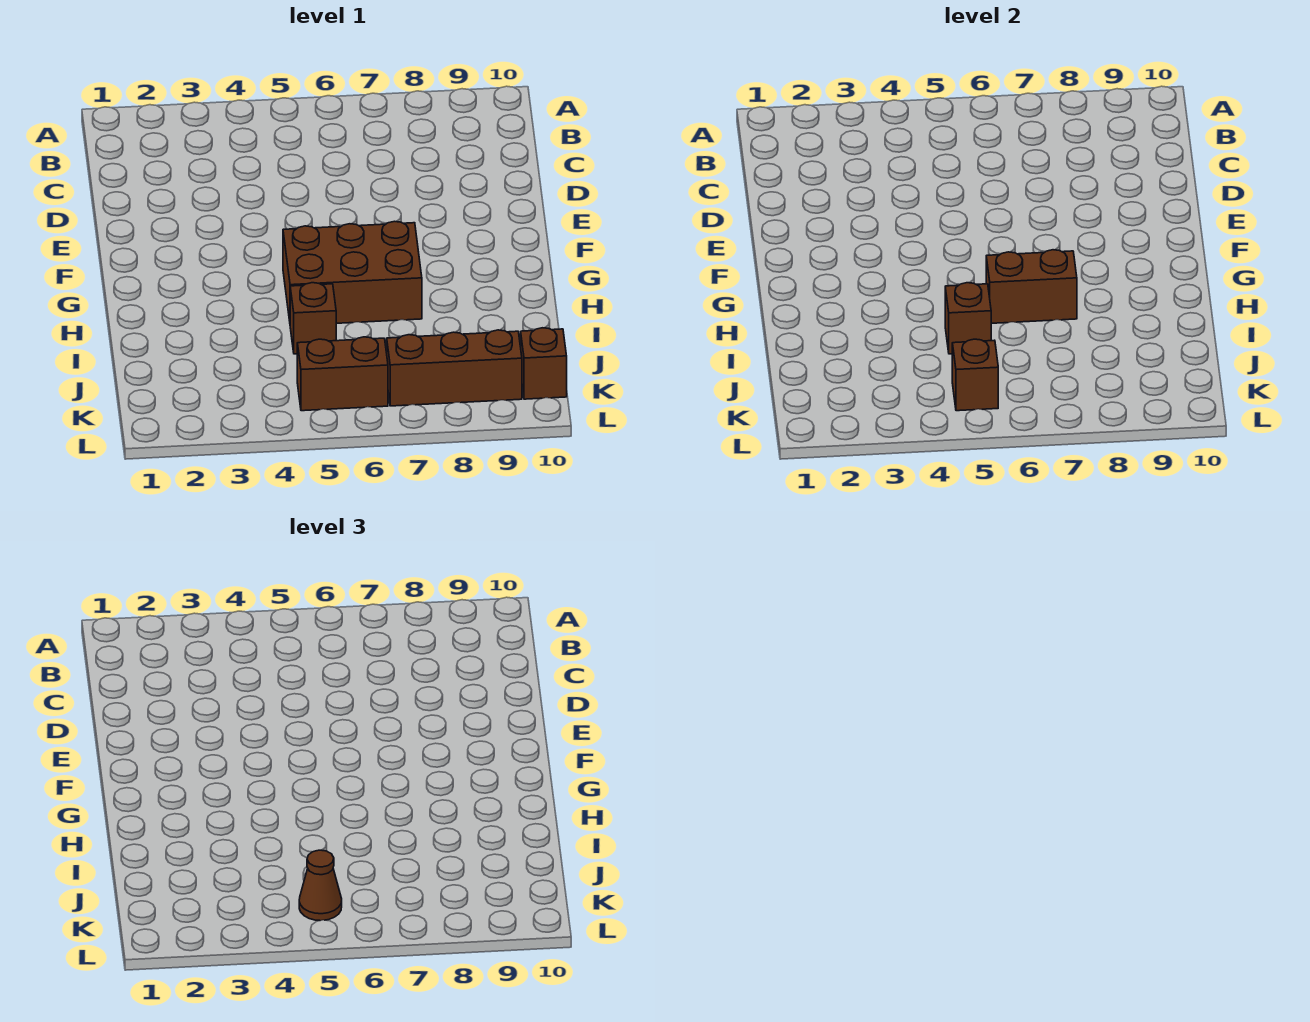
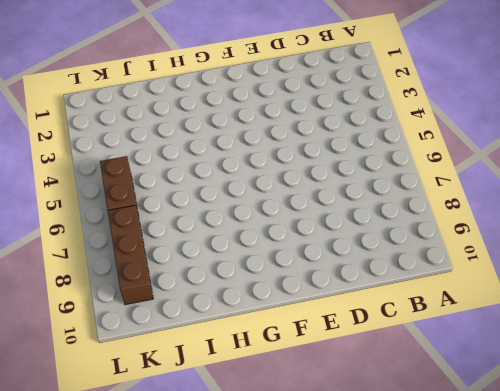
none -> brown 2x3 brick [283,221,422,323]
none -> brown 1x1 brick [290,283,336,354]

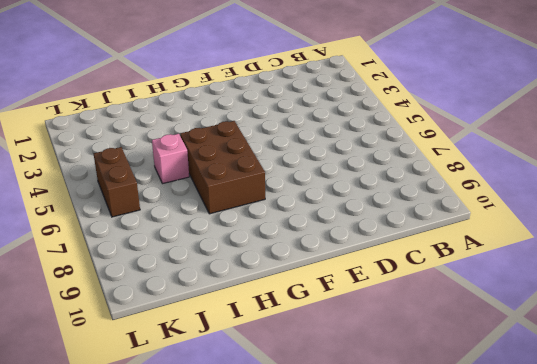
pink 1x1 brick [152,134,189,184] -> brown 1x1 brick [290,283,336,354]
none -> brown 1x3 brick [387,330,522,406]
none -> brown 1x1 brick [521,328,567,399]

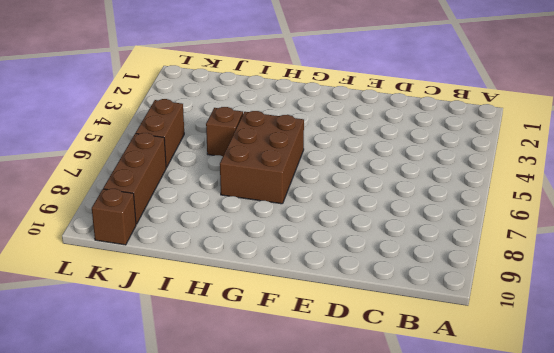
none -> brown 1x2 brick [986,250,1077,323]
none -> brown 1x1 brick [945,283,991,354]

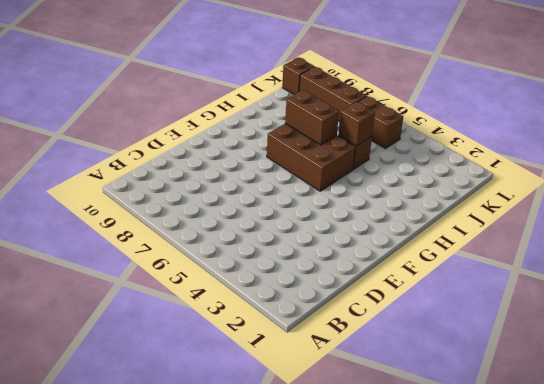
none -> brown 1x1 brick [952,339,998,411]
none -> brown 1x1 cone [299,850,342,921]

